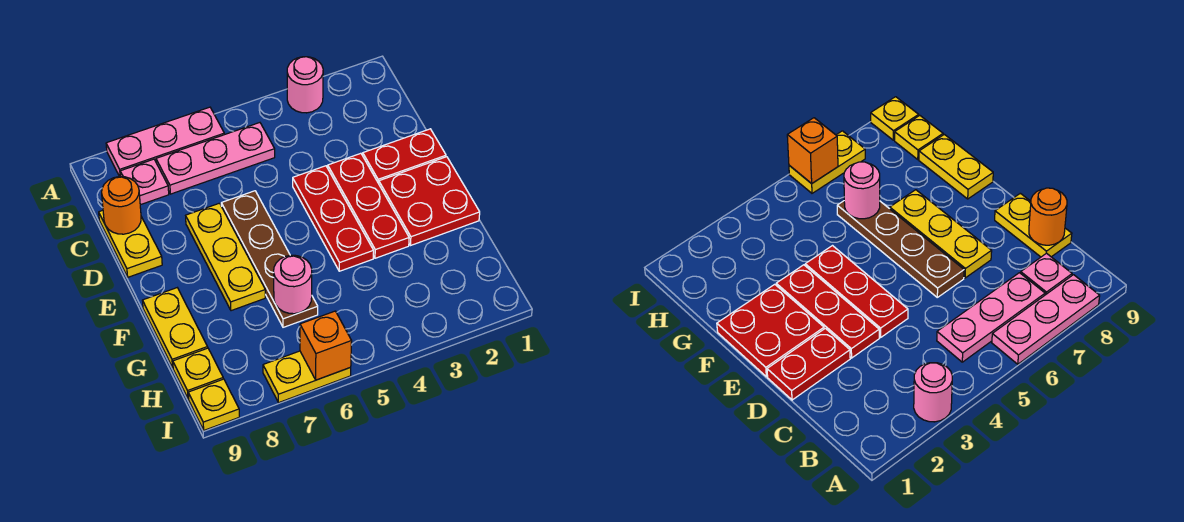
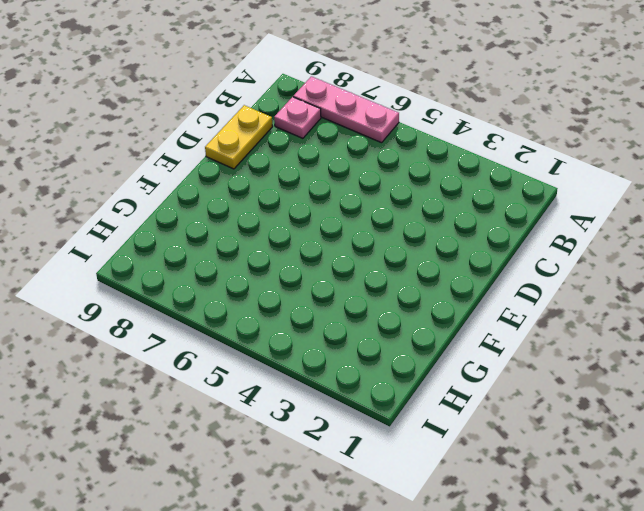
none -> pink 1x1 round brick [287,57,323,113]
none -> pink 1x3 plate [156,123,275,194]
none -> red 1x2 plate [363,129,446,183]

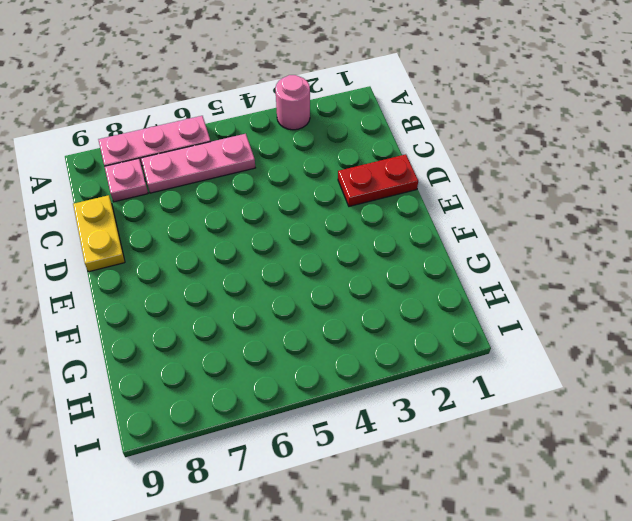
none -> red 1x3 plate [328,153,409,258]
none -> red 1x3 plate [293,166,374,271]
none -> brown 1x4 plate [221,191,318,327]

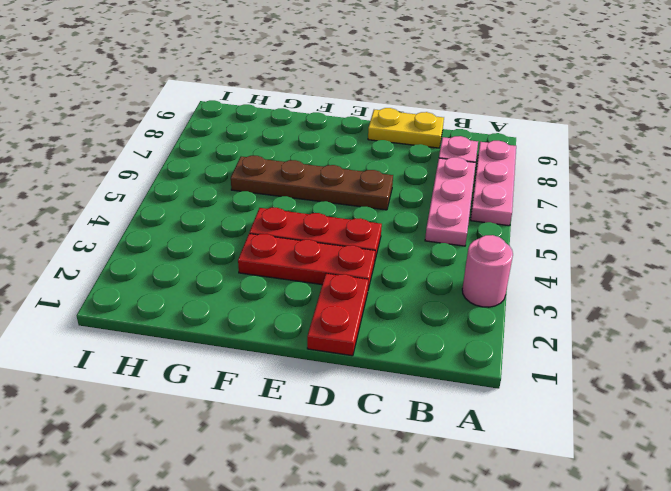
none -> yellow 1x3 plate [186,203,265,311]
none -> red 2x2 plate [379,157,480,246]
none -> yellow 1x2 plate [142,288,208,368]

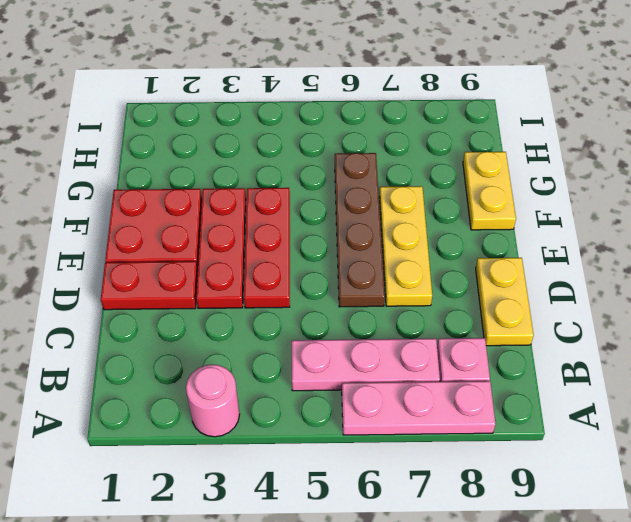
none -> yellow 1x1 plate [173,348,223,399]
none -> yellow 1x2 plate [263,351,351,403]
none -> yellow 1x1 plate [188,379,239,430]

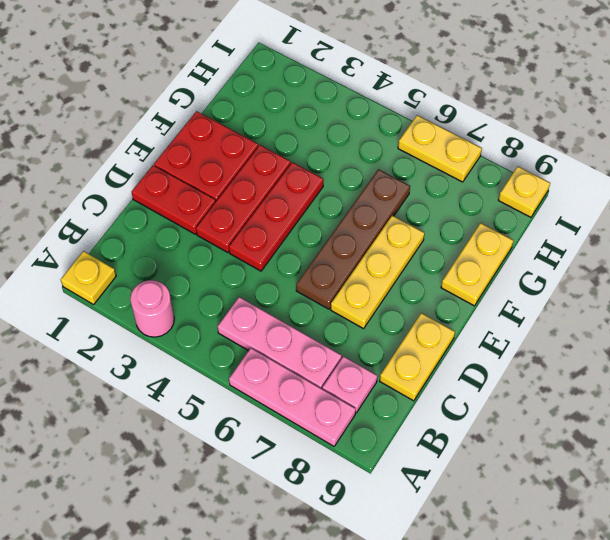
yellow 1x1 plate [61,251,116,305] -> yellow 1x1 plate moved to [173,348,223,399]
none -> orange 1x1 round brick [102,176,141,234]
none -> pink 1x1 round brick [274,255,312,314]
none -> orange 1x1 brick [300,311,352,380]

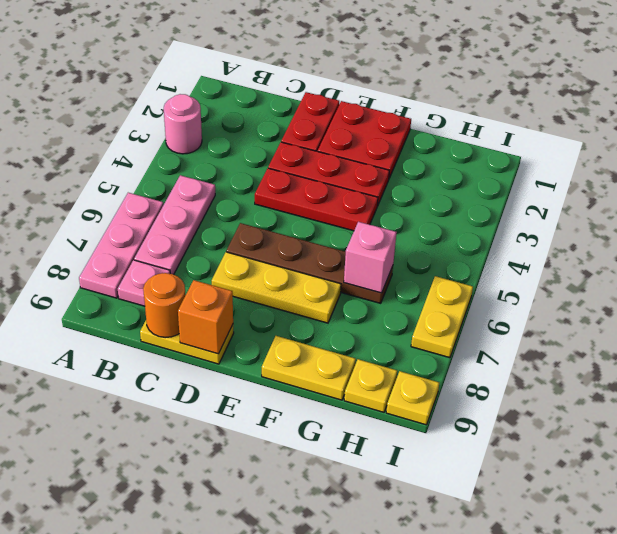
orange 1x1 brick [178,280,233,354] -> orange 1x1 brick moved to [300,311,352,380]
pink 1x1 brick [344,222,397,293] -> pink 1x1 round brick [274,255,312,314]

